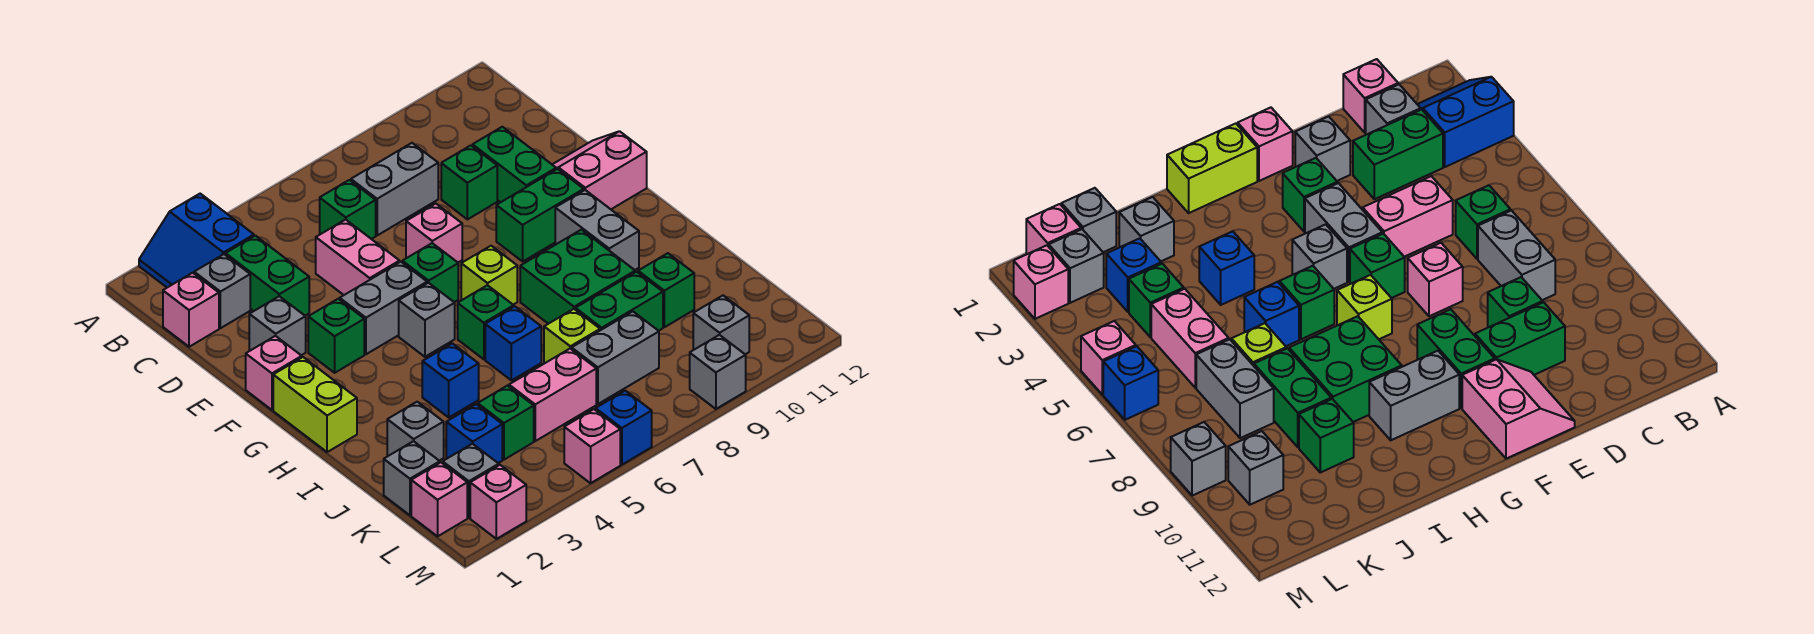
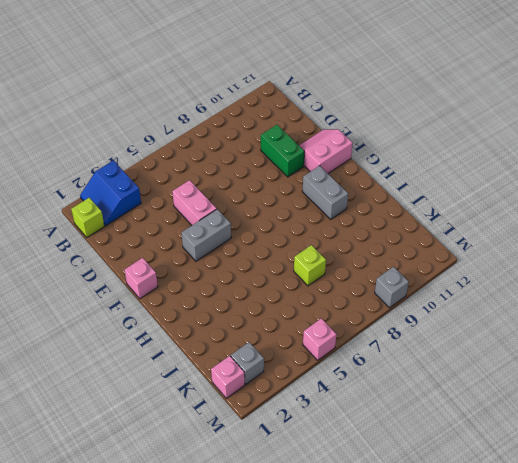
lime 1x1 brick [71,198,104,237] -> lime 1x1 brick moved to [461,246,517,305]
none -> pink 1x1 brick [163,273,219,347]
none -> grey 1x1 brick [194,254,250,328]
none -> green 1x2 brick [226,236,309,316]
none -> green 1x1 brick [320,180,376,239]

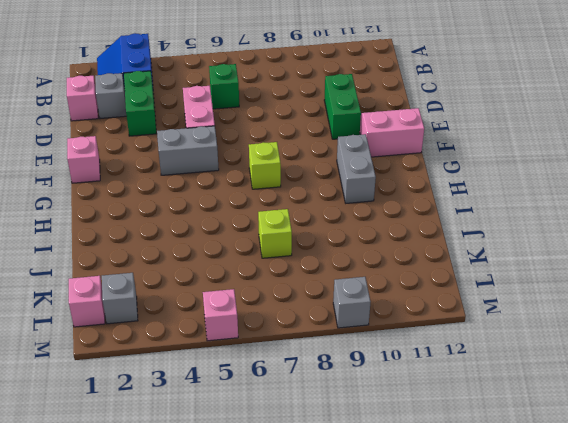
none -> grey 1x2 brick [351,143,438,235]
none -> green 1x1 brick [441,146,497,219]
none -> grey 1x1 brick [249,296,306,355]
none -> pink 1x1 brick [406,204,462,262]

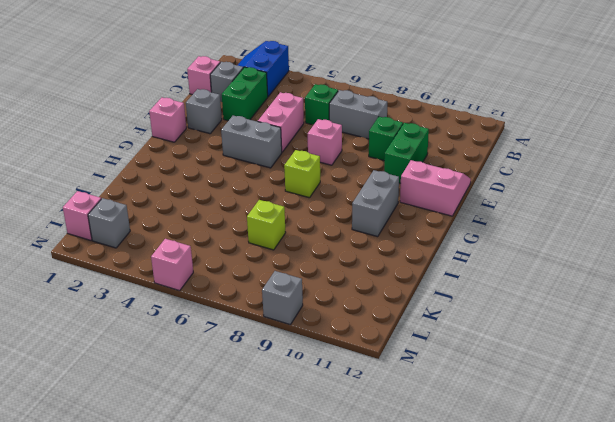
none -> green 1x1 brick [308,299,364,373]
none -> green 1x1 brick [402,243,458,302]
none -> green 1x2 brick [496,169,584,261]
none -> lime 1x2 brick [273,357,357,452]

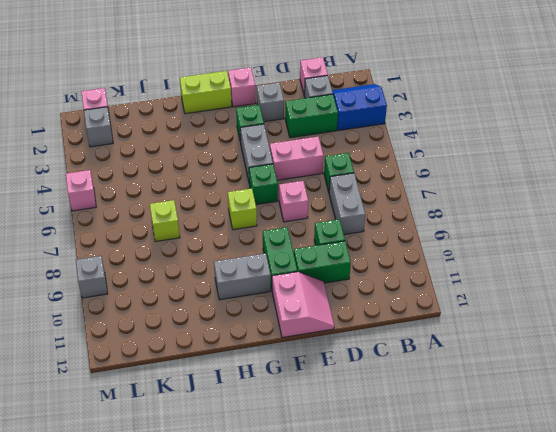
none -> grey 1x1 brick [399,283,455,357]
none -> green 1x1 brick [458,285,514,359]
none -> green 2x2 brick [520,230,635,324]
none -> blue 1x1 brick [422,343,479,417]

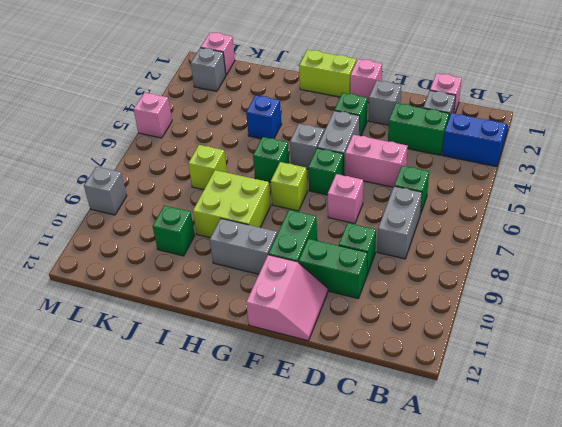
lime 2x2 brick [193,170,271,238] -> green 2x2 brick [520,230,635,324]
none -> blue 1x1 brick [485,307,541,380]
none -> grey 1x1 brick [387,402,444,461]
none -> green 1x2 brick [575,272,663,331]
none -> grey 1x1 brick [384,441,440,515]

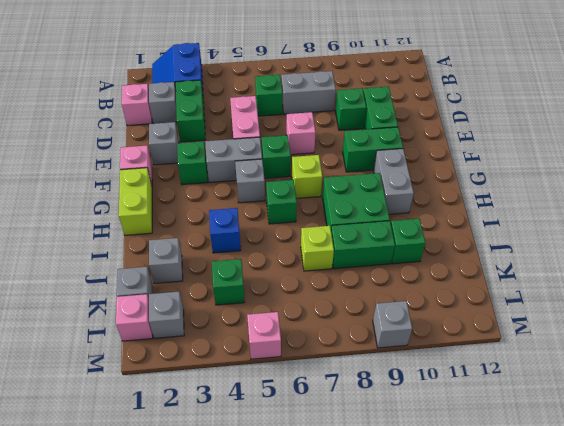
none -> pink 2x2 slope [552,131,647,209]
none -> blue 1x1 brick [485,307,541,380]
none -> blue 1x1 brick [446,404,502,463]
none -> pink 1x2 brick [509,349,596,441]

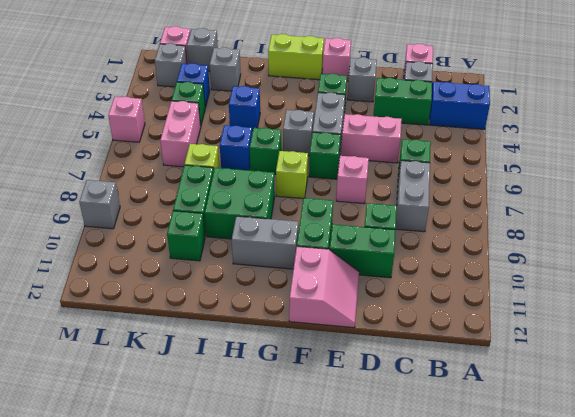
none -> grey 1x2 brick [572,311,659,404]
none -> grey 1x1 brick [693,295,749,354]
none -> pink 1x1 brick [470,465,526,539]
none -> blue 1x1 brick [596,391,652,465]

